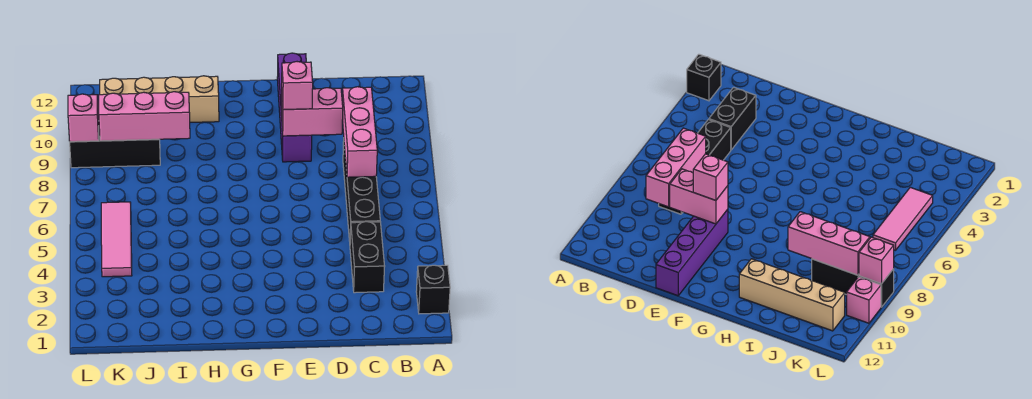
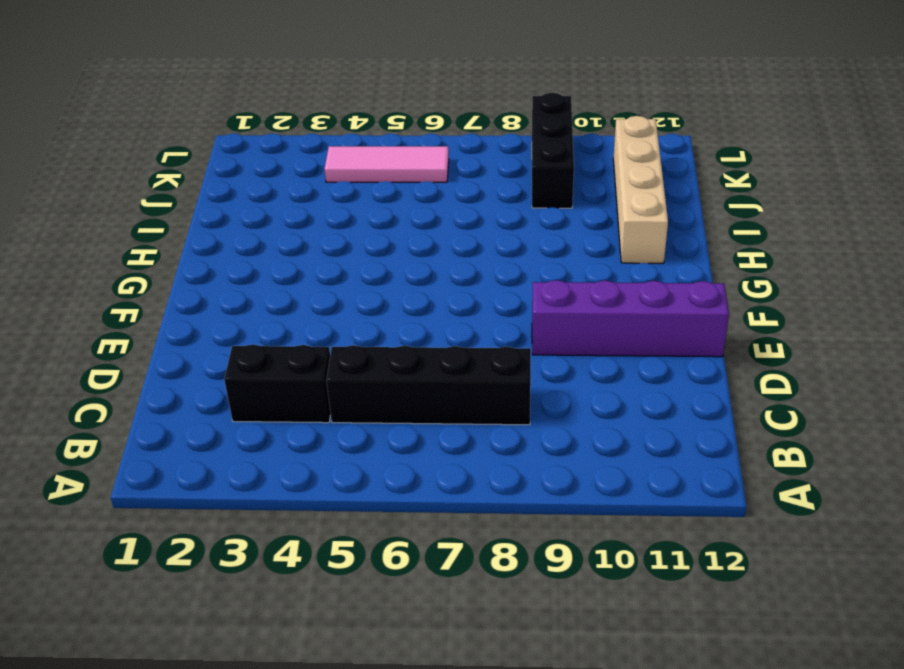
none -> black 1x1 brick [416,265,450,314]
none -> pink 1x1 brick [847,277,881,323]
none -> pink 1x3 brick [342,87,377,177]

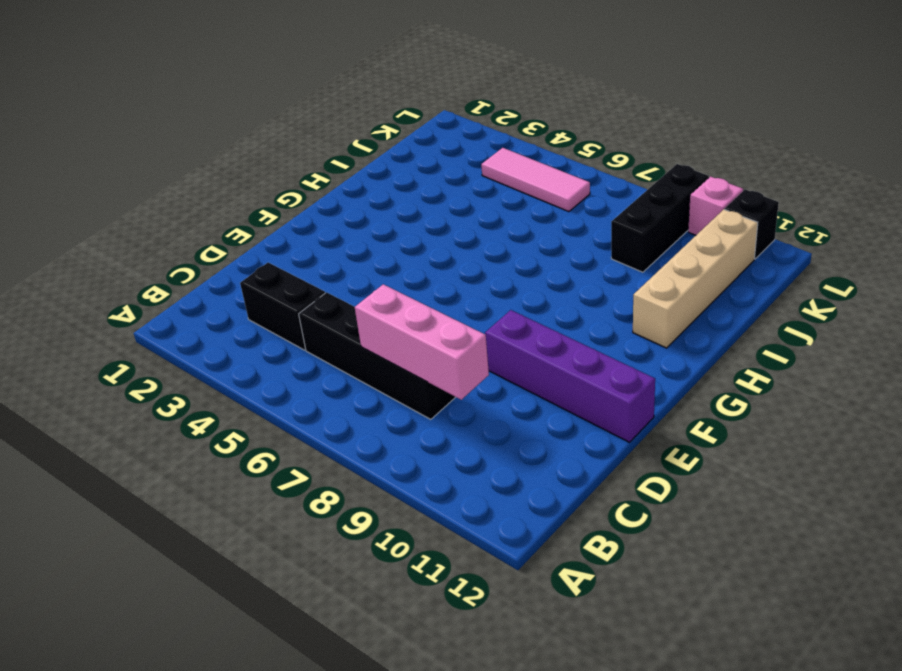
black 1x1 brick [725,189,779,259] -> black 1x1 brick moved to [416,265,450,314]
none -> pink 1x2 brick [282,88,343,136]
none -> pink 1x3 brick [98,92,190,141]
none -> pink 1x1 brick [68,94,99,142]

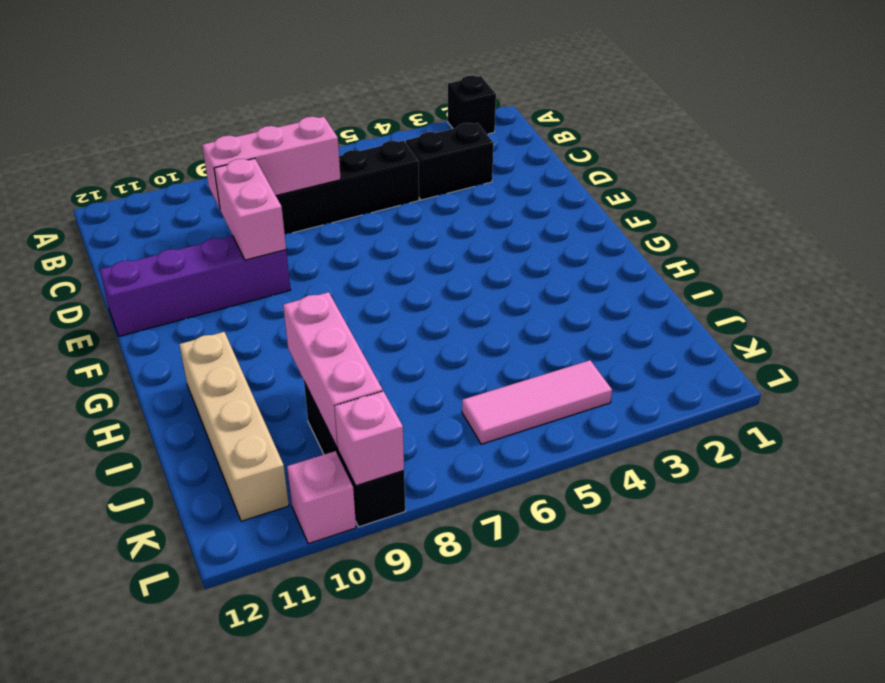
none -> pink 1x1 brick [282,62,313,110]

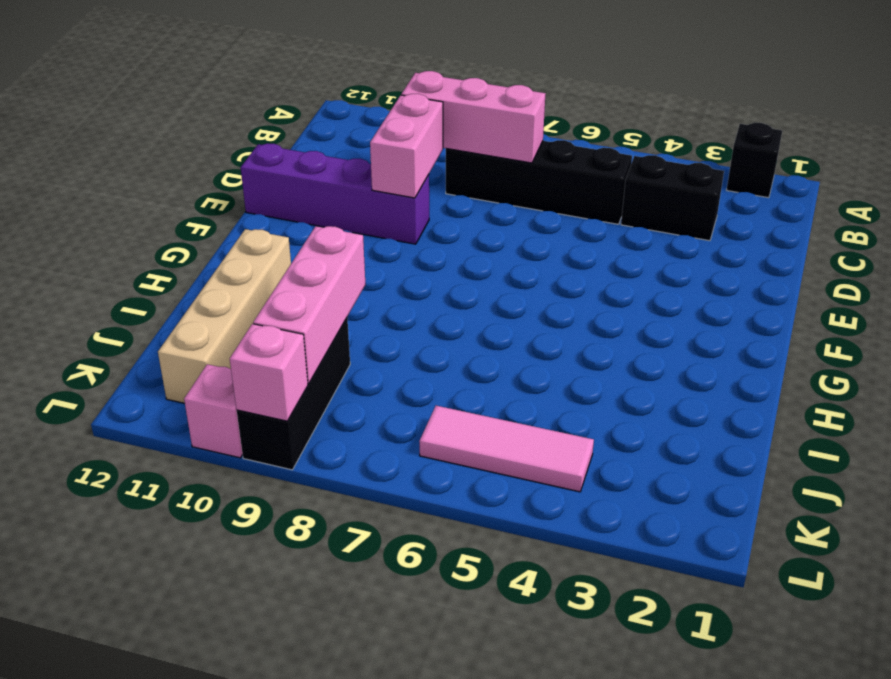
none -> pink 1x1 brick [282,62,313,110]

